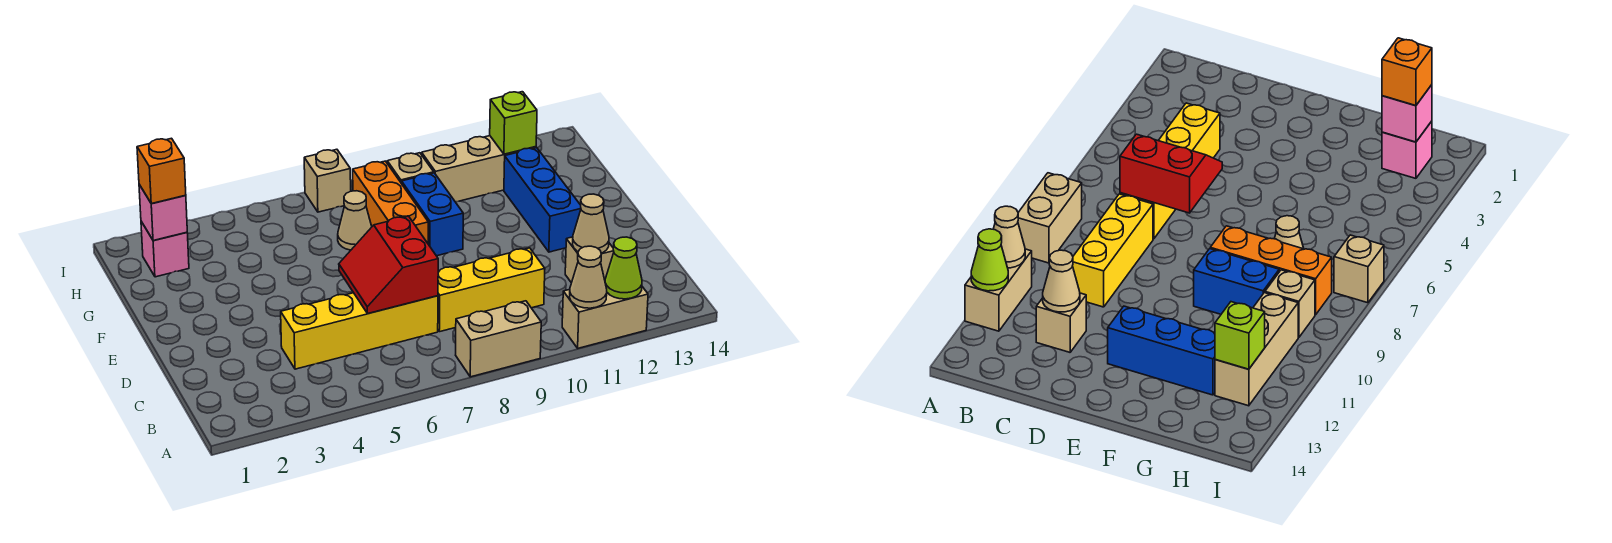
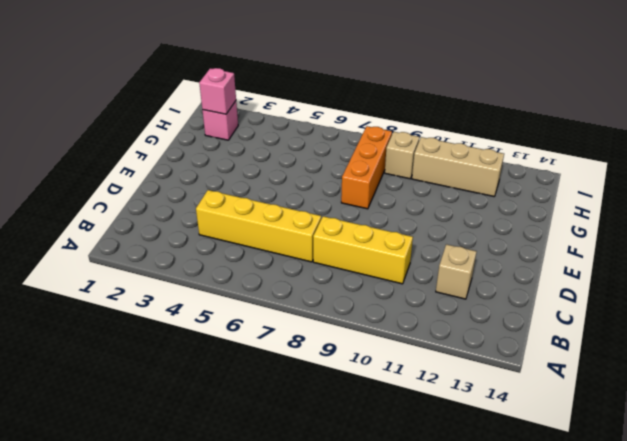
none -> tan 1x2 brick [456,301,541,377]
none -> tan 1x2 brick [562,287,648,348]
none -> blue 1x3 brick [504,148,581,252]

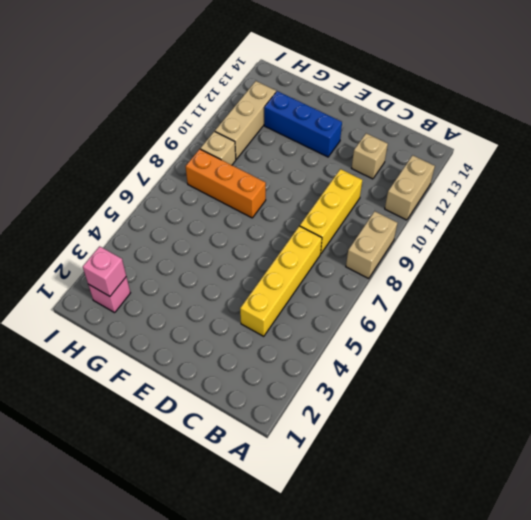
none -> blue 1x2 brick [402,173,463,256]
none -> tan 1x1 cone [338,191,372,250]
none -> tan 1x1 brick [304,149,351,212]

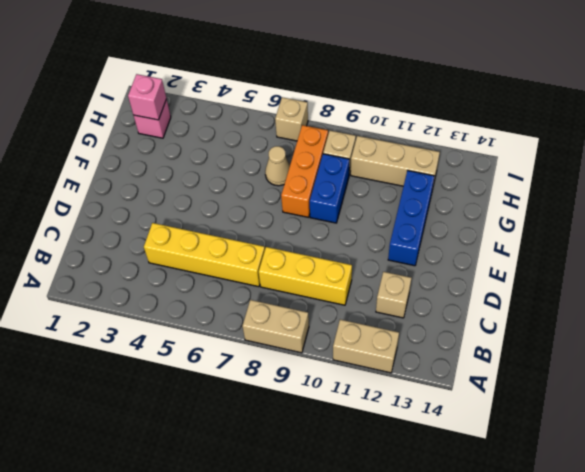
none -> tan 1x1 cone [570,246,607,308]
none -> lime 1x1 cone [605,237,642,299]
none -> red 2x2 slope [339,216,438,314]

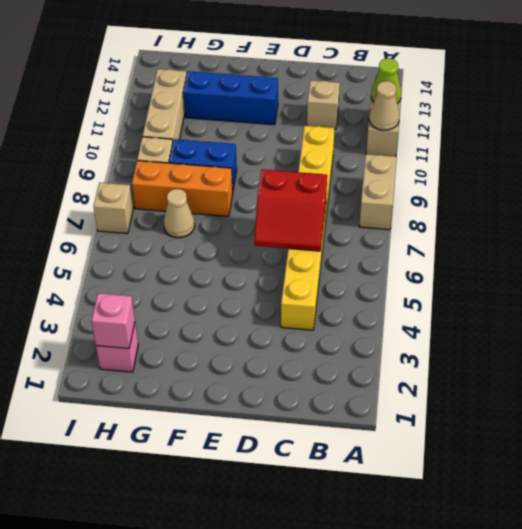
none -> tan 1x1 cone [573,194,609,253]
none -> lime 1x1 brick [490,92,537,154]
none -> orange 1x1 brick [137,138,186,204]

